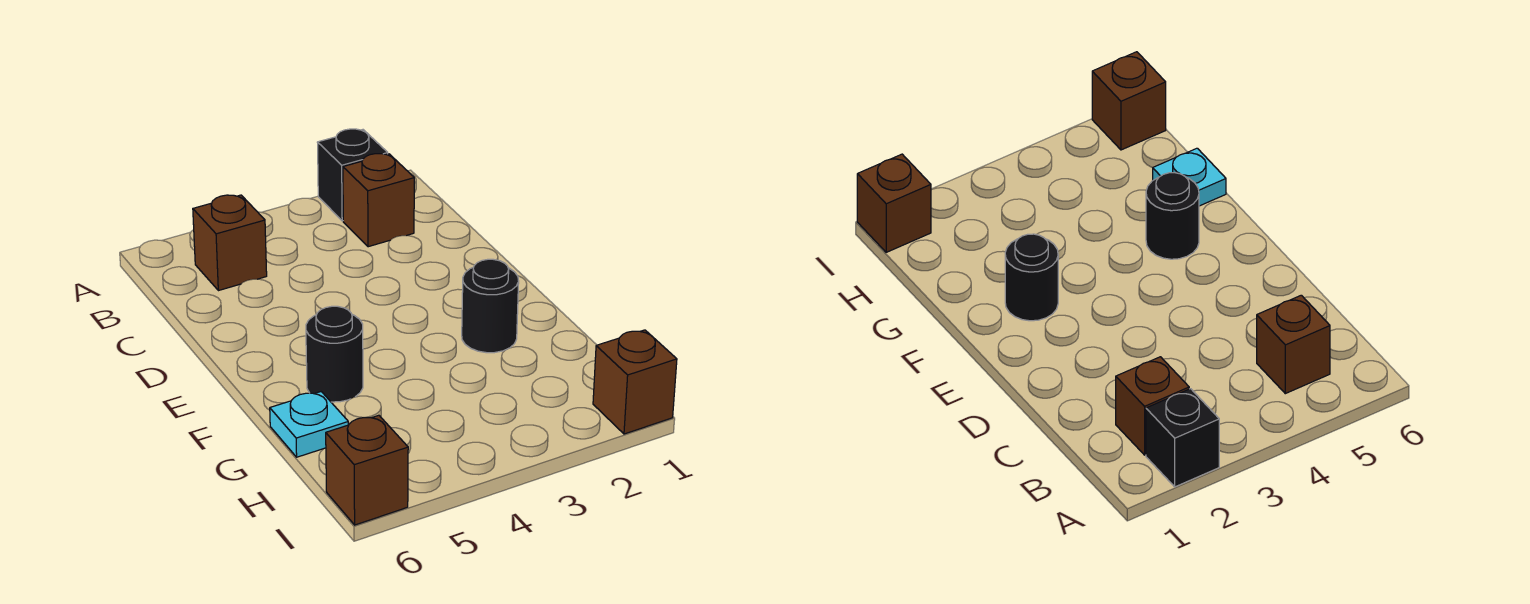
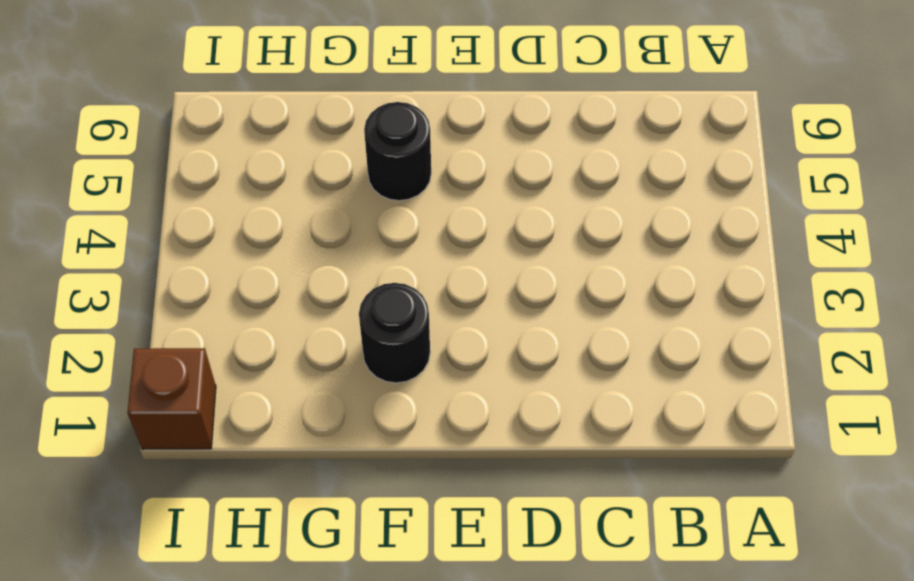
none -> black 1x1 brick [317,129,388,221]
none -> brown 1x1 brick [343,154,414,247]

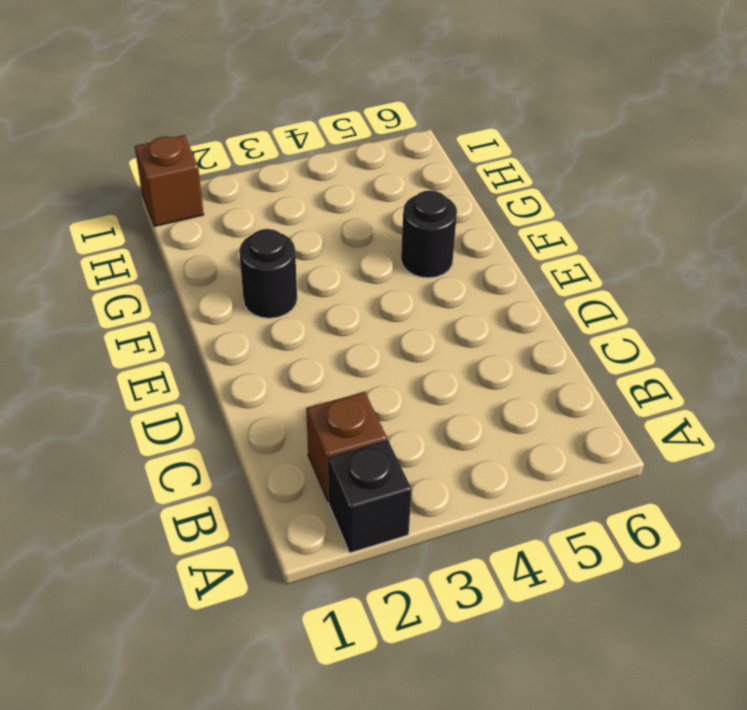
none -> brown 1x1 brick [193,195,267,291]
none -> cyan 1x1 plate [270,392,348,457]

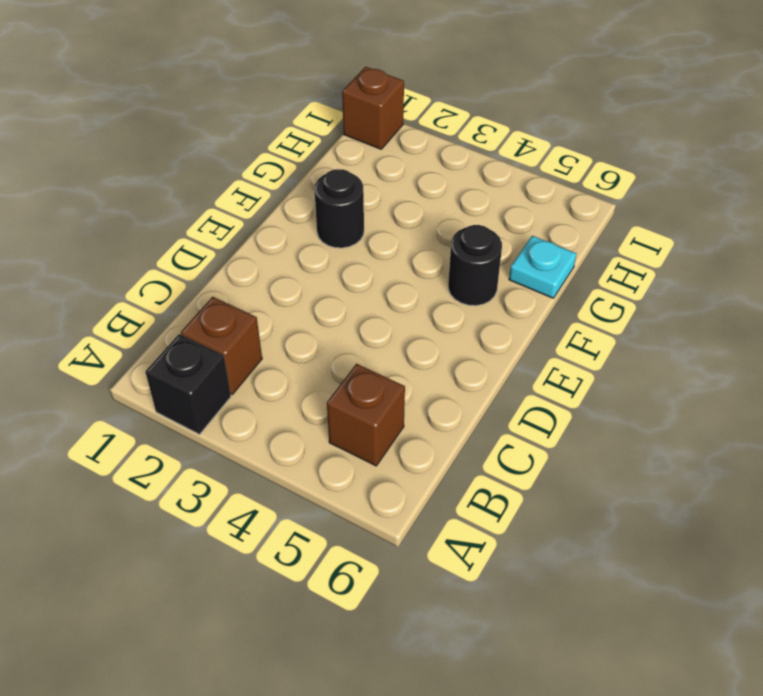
none -> brown 1x1 brick [326,415,408,525]

